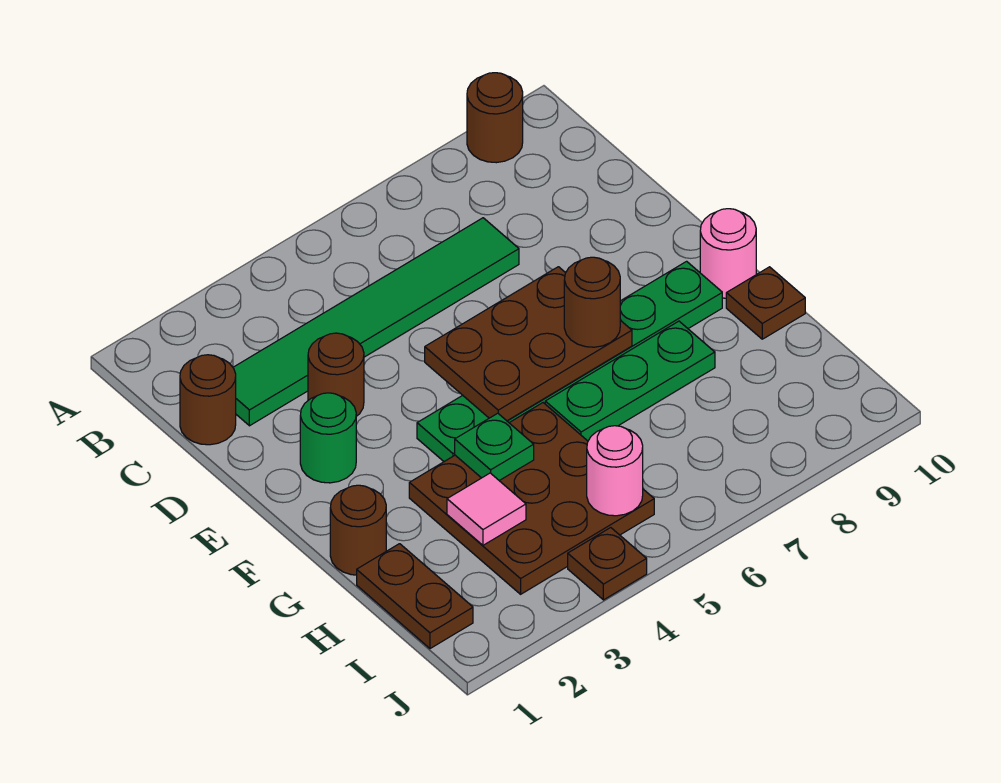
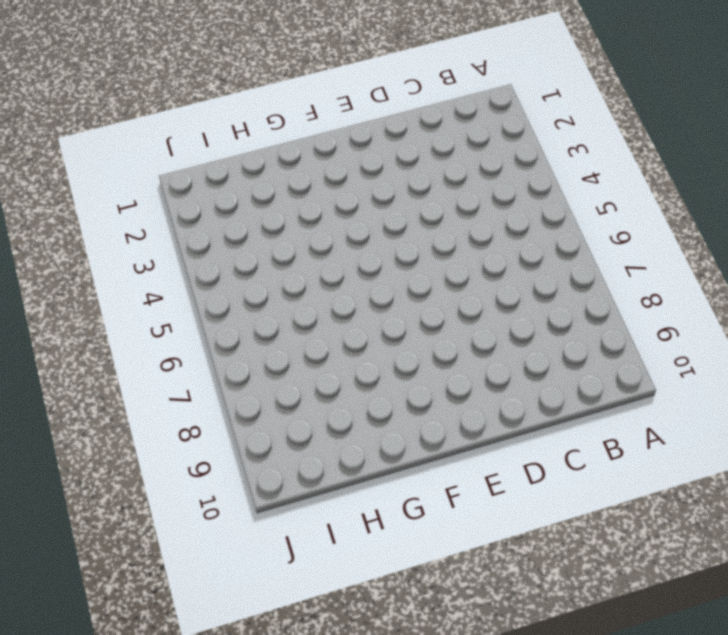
none -> brown 1x1 round brick [467,73,523,163]
none -> brown 1x1 round brick [180,355,236,445]
none -> green 1x6 tile [233,218,519,426]

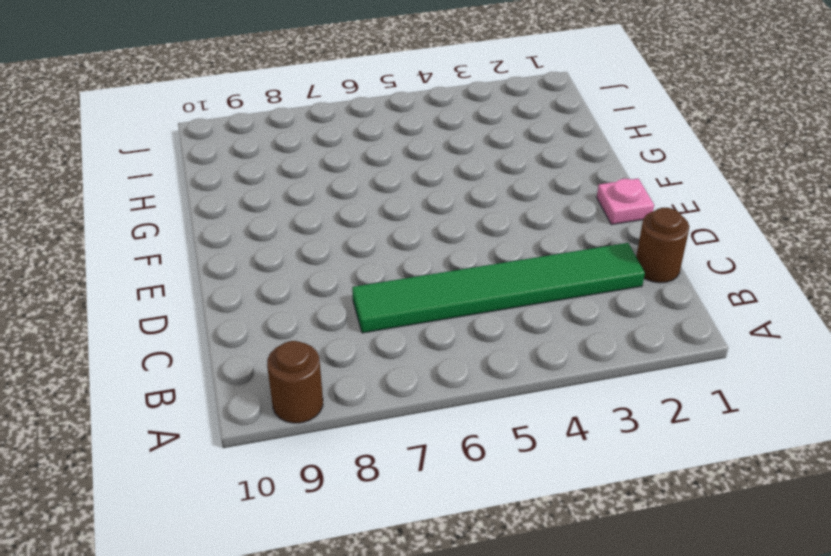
pink 1x1 plate [597,179,654,225] -> none
none -> brown 1x1 round brick [308,333,364,416]
none -> green 1x1 round brick [300,393,356,483]
none -> green 1x6 plate [417,261,722,461]

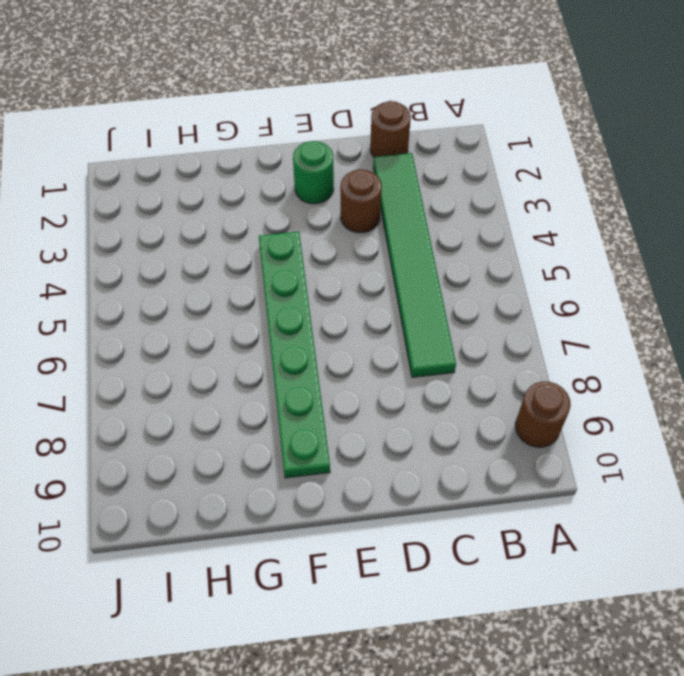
none -> pink 1x1 round brick [700,209,756,298]
none -> brown 1x1 round brick [330,485,386,575]
none -> brown 3x3 plate [409,403,654,594]

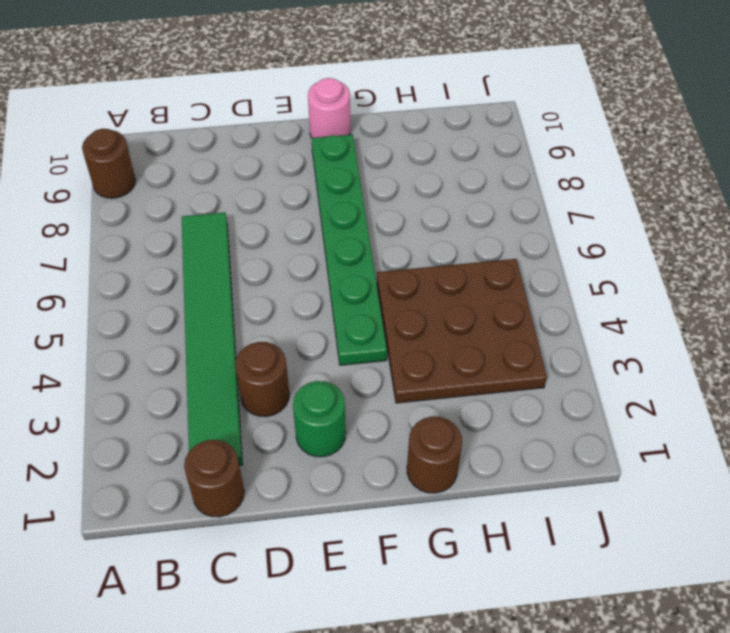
none -> green 1x3 plate [545,321,715,441]
none -> brown 1x1 plate [726,267,805,339]
none -> brown 1x2 plate [357,544,473,649]

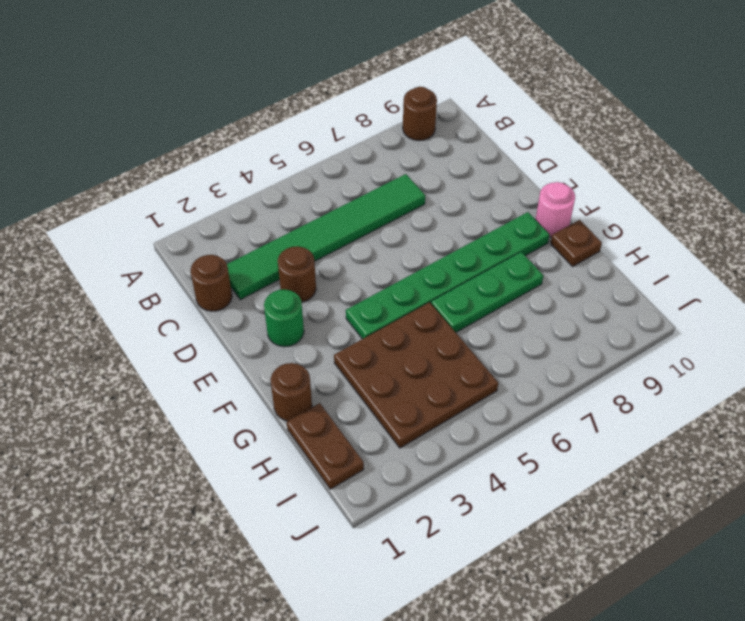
none -> brown 1x1 plate [568,528,647,600]
none -> brown 2x3 plate [425,267,632,421]
none -> green 1x1 plate [455,413,534,481]

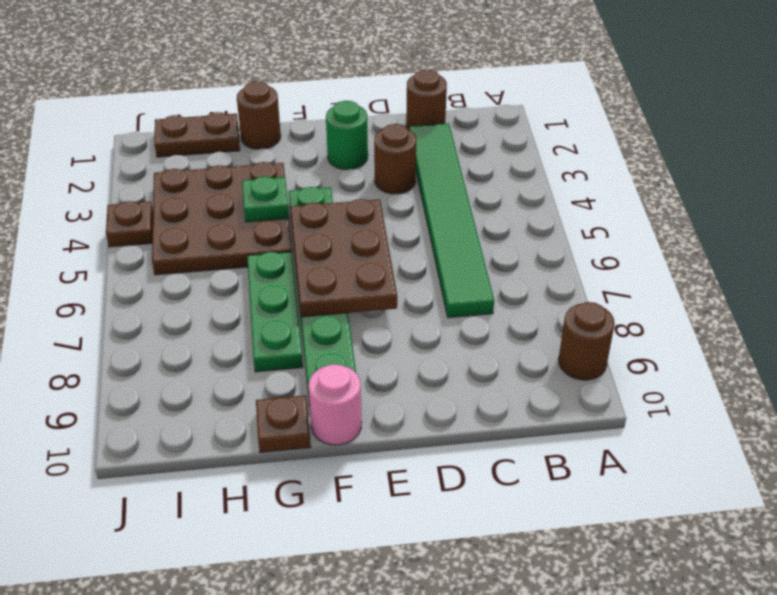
none -> pink 1x1 tile [447,473,526,545]
none -> pink 1x1 round brick [587,426,643,516]
none -> brown 1x1 round brick [564,257,620,347]

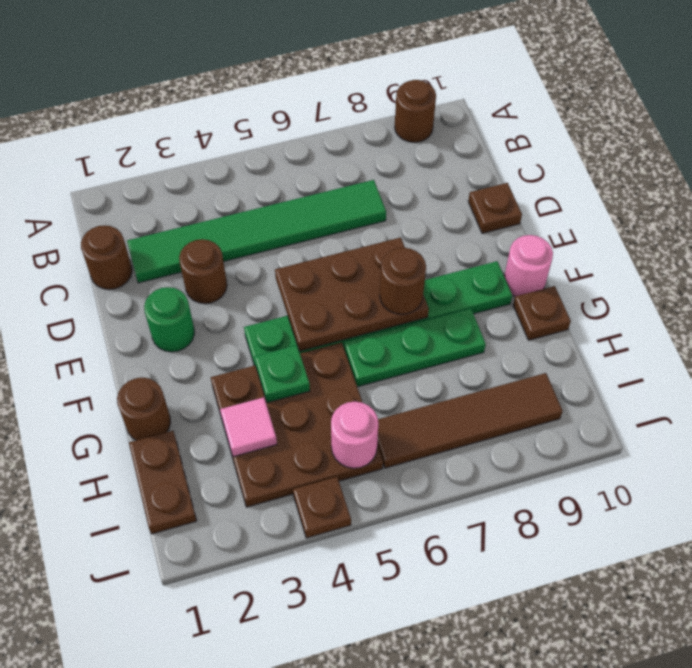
brown 1x1 plate [468,183,522,233] -> none
brown 1x4 tile [377,373,563,468] -> none

